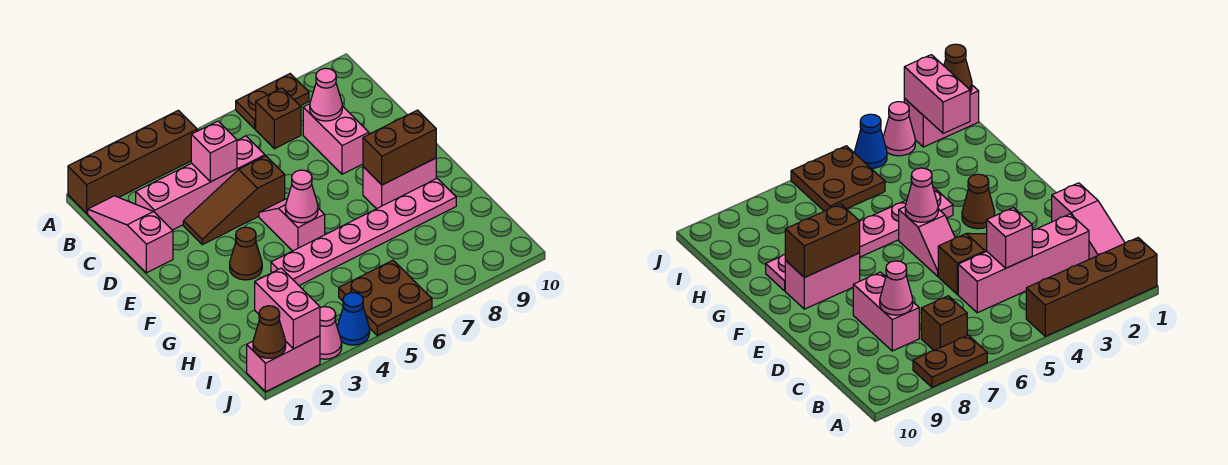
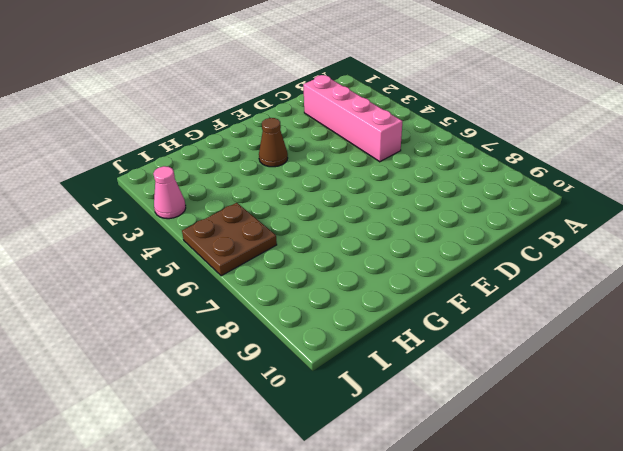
none -> brown 1x4 brick [68,110,197,213]
none -> brown 1x2 plate [236,74,309,129]
none -> pink 1x3 slope [88,196,173,273]

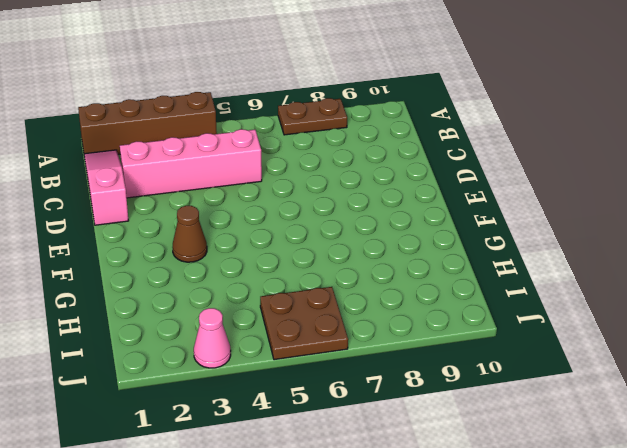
none -> brown 1x1 brick [256,88,301,149]
none -> pink 1x2 brick [303,104,369,174]
none -> brown 1x3 slope [183,156,285,245]

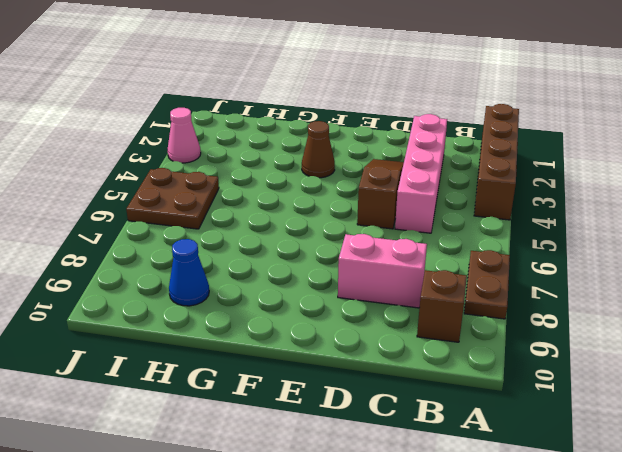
brown 1x1 brick [417,270,467,342] -> brown 1x1 brick moved to [256,88,301,149]
blue 1x1 cone [169,239,209,306] -> blue 1x1 cone moved to [337,293,370,345]
none -> pink 1x3 slope [88,196,173,273]
none -> pink 1x2 slope [259,199,325,251]
none -> pink 1x2 brick [363,158,436,209]

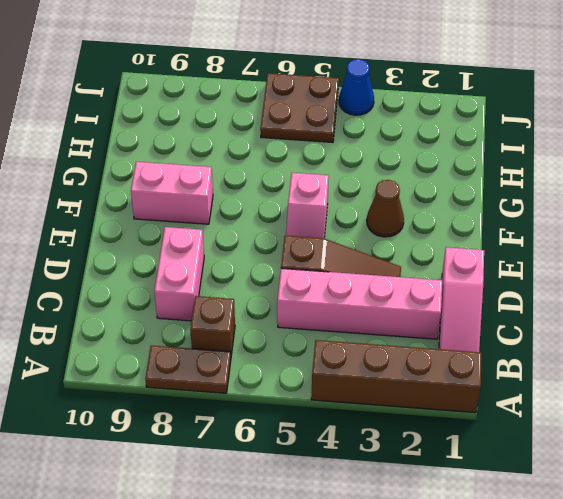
none -> pink 1x6 plate [271,178,456,285]
none -> pink 1x2 brick [247,336,320,392]
none -> pink 1x1 cone [320,307,342,359]

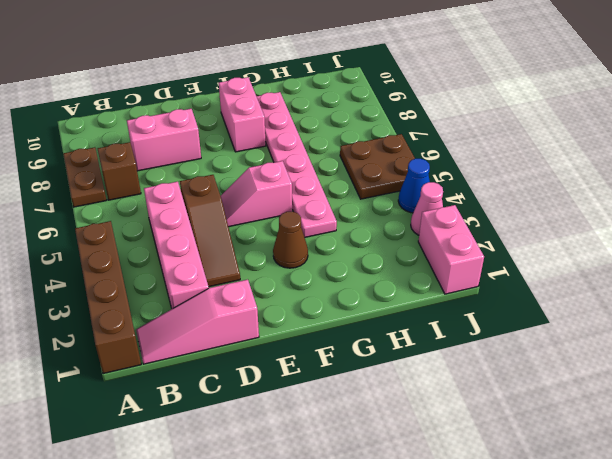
none -> pink 1x1 brick [191,121,237,182]
none -> pink 1x1 cone [310,68,342,121]
none -> pink 1x1 cone [285,170,318,223]

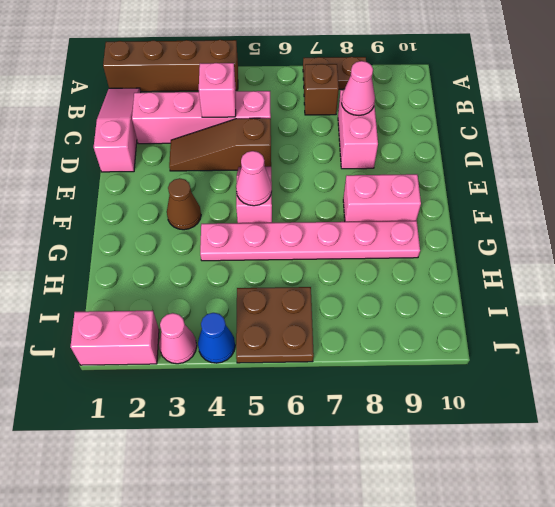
none -> brown 1x2 brick [363,110,436,185]
none -> pink 1x2 brick [255,268,320,349]
none -> brown 1x1 cone [253,306,286,358]

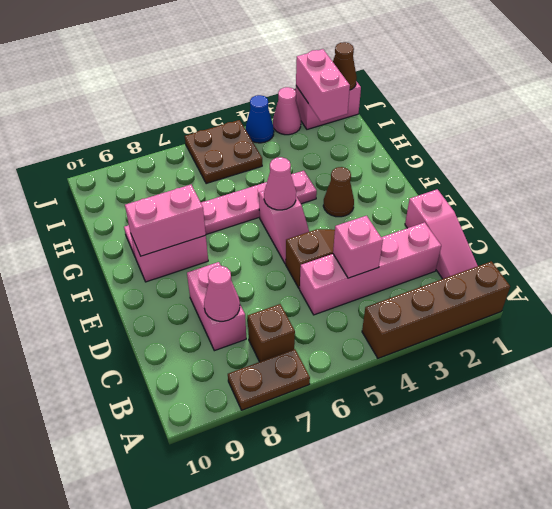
pink 1x2 brick [125,185,206,256] -> brown 1x2 brick [363,110,436,185]

